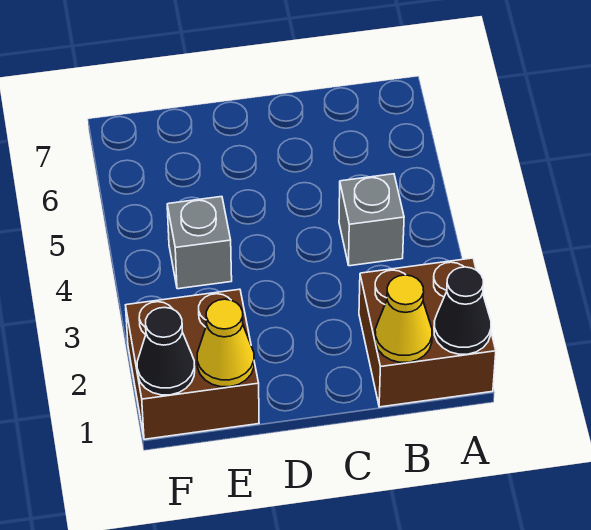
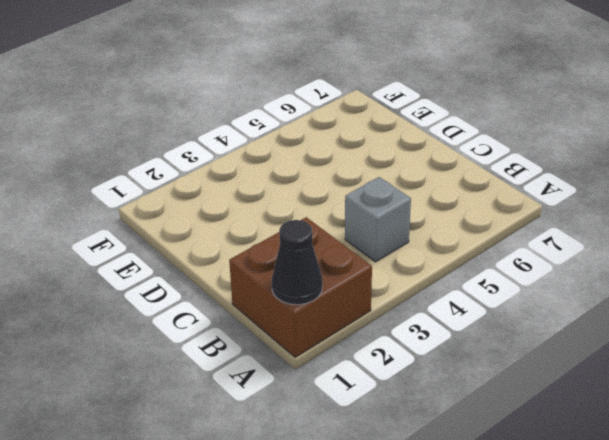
none -> brown 2x2 brick [126,289,259,439]
none -> grey 1x1 brick [167,197,232,289]

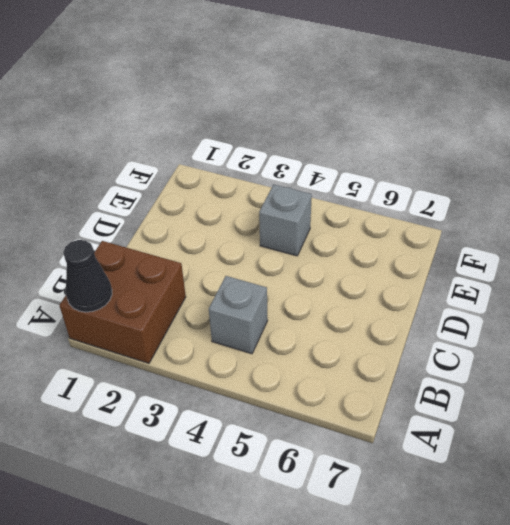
none -> brown 2x2 brick [126,289,259,439]
none -> yellow 1x1 cone [375,275,432,362]

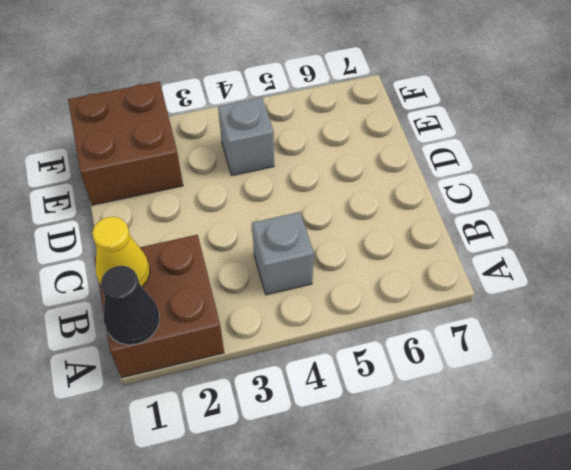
none -> yellow 1x1 cone [197,299,254,387]
none -> black 1x1 cone [137,307,195,395]

